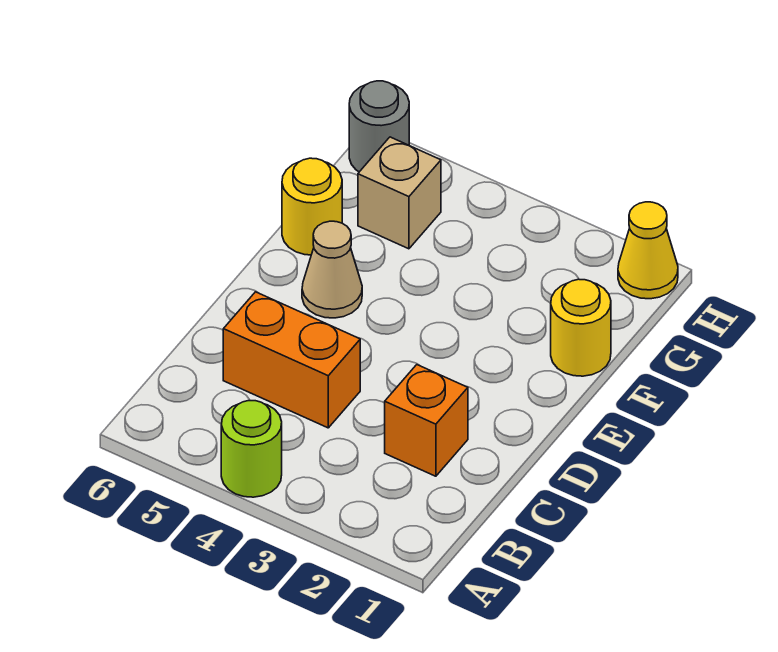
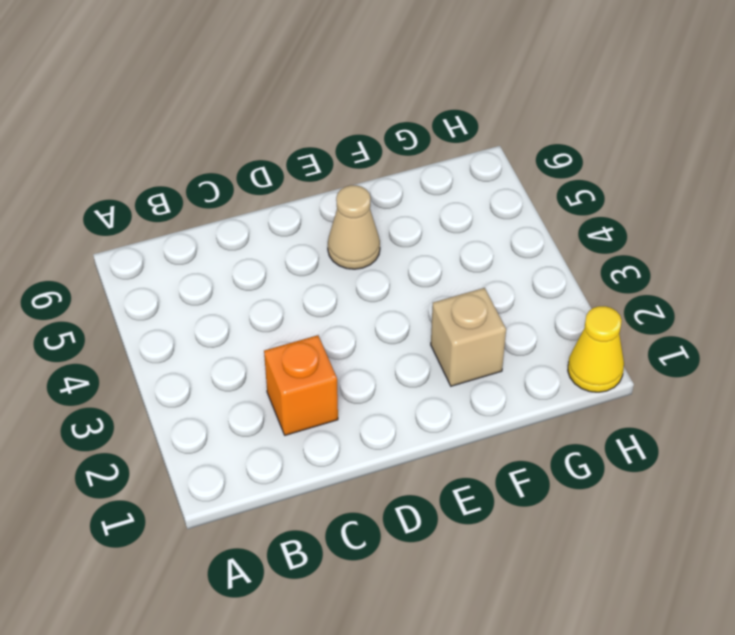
tan 1x1 brick [431,288,506,386] -> tan 1x1 brick moved to [358,137,441,249]
none -> lime 1x1 round brick [221,400,282,497]
none -> orange 1x2 brick [223,292,360,428]

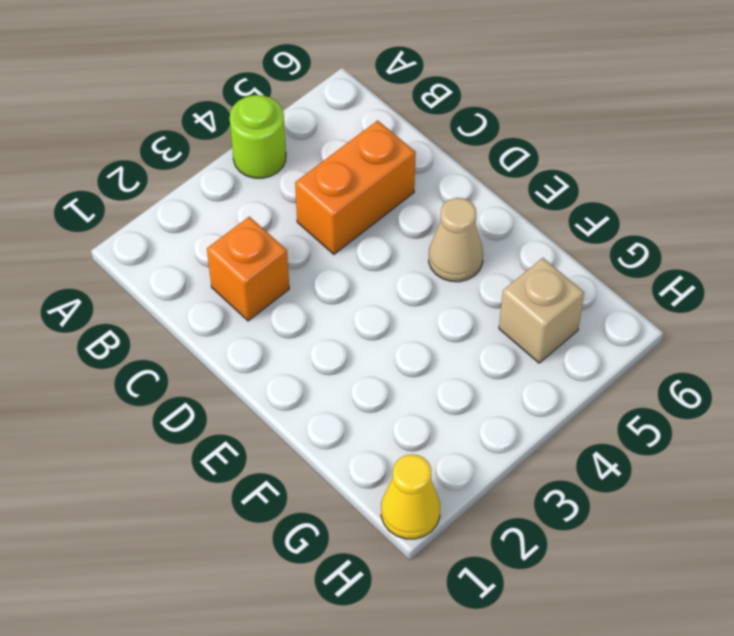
none -> yellow 1x1 round brick [551,279,611,376]
none -> yellow 1x1 round brick [282,158,342,255]

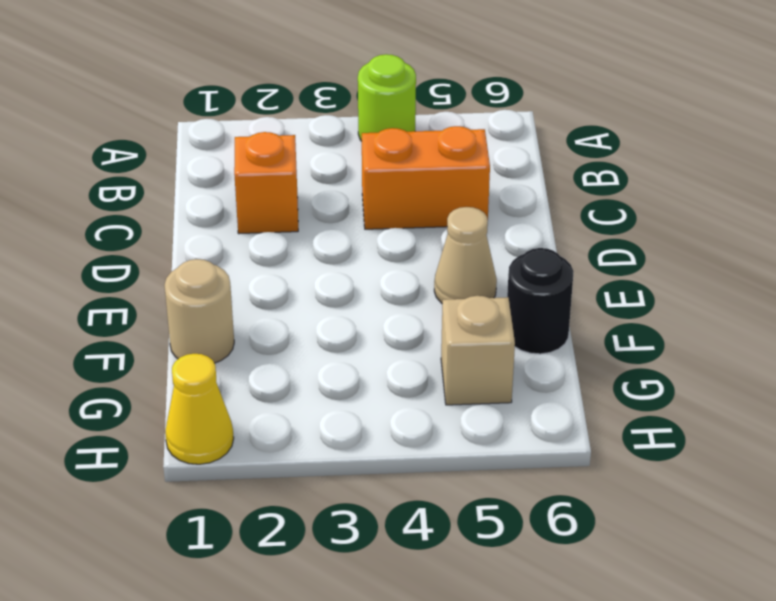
tan 1x1 round brick [164,259,234,363] -> yellow 1x1 round brick [551,279,611,376]
black 1x1 round brick [507,248,574,354] -> yellow 1x1 round brick [282,158,342,255]
none -> grey 1x1 round brick [349,81,409,172]

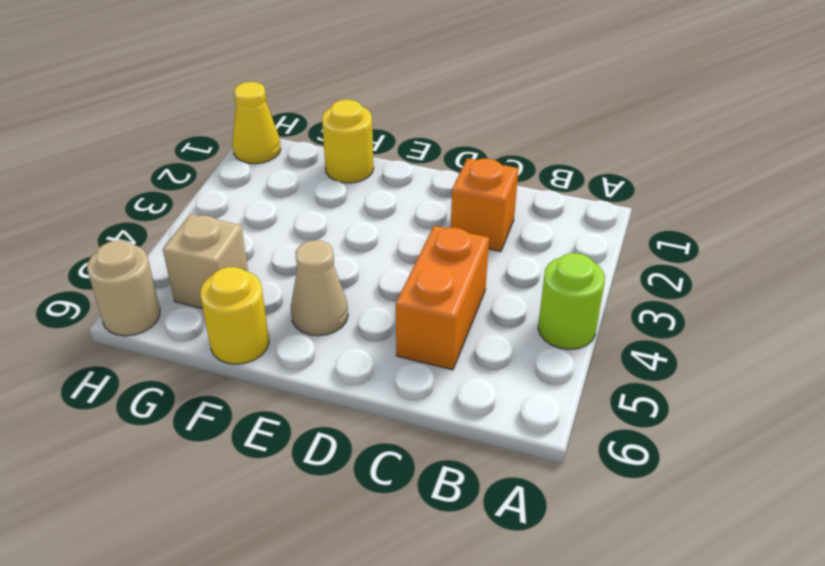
tan 1x1 round brick [87,241,160,336] -> grey 1x1 round brick [349,81,409,172]

